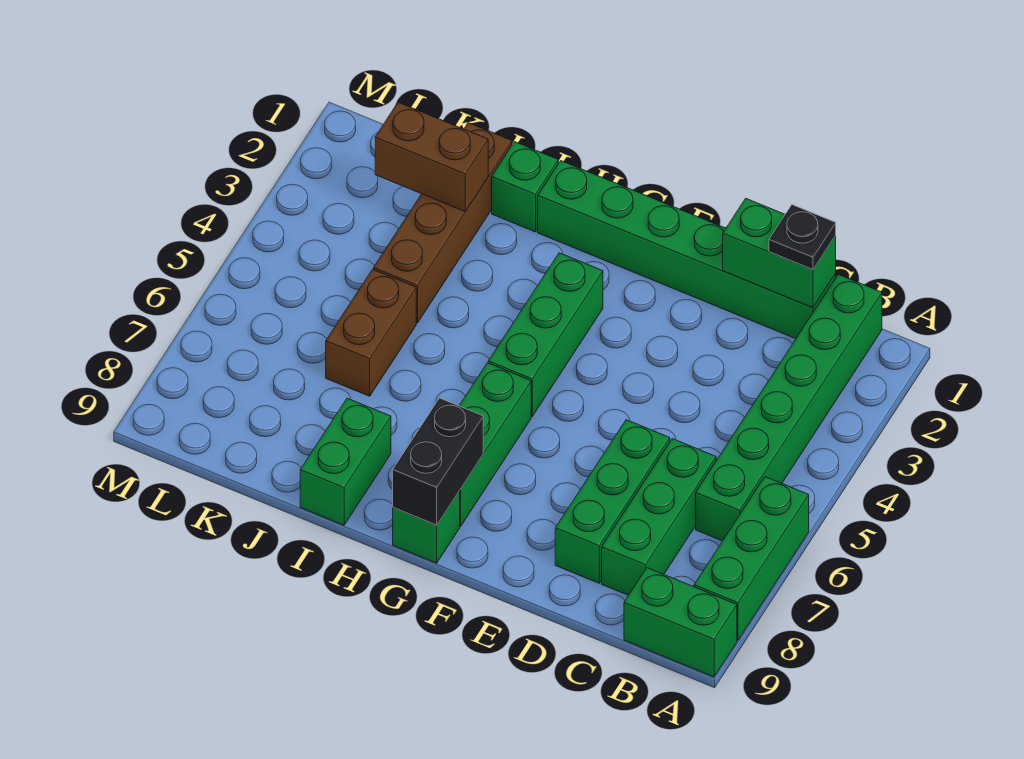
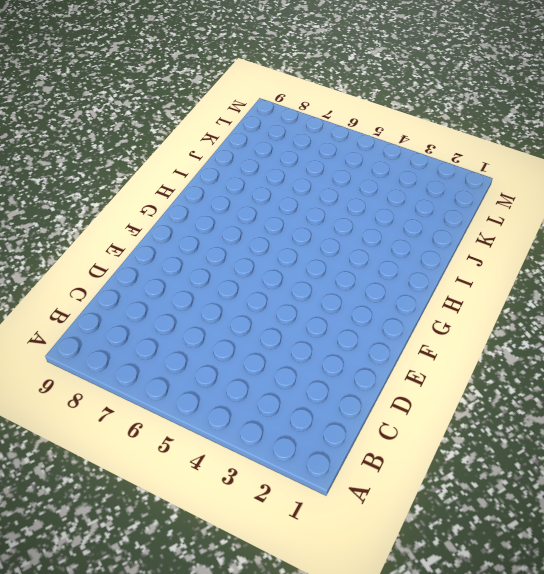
none -> green 1x3 brick [694,477,809,640]
none -> green 1x2 brick [624,568,737,677]
none -> green 1x6 brick [696,274,882,541]

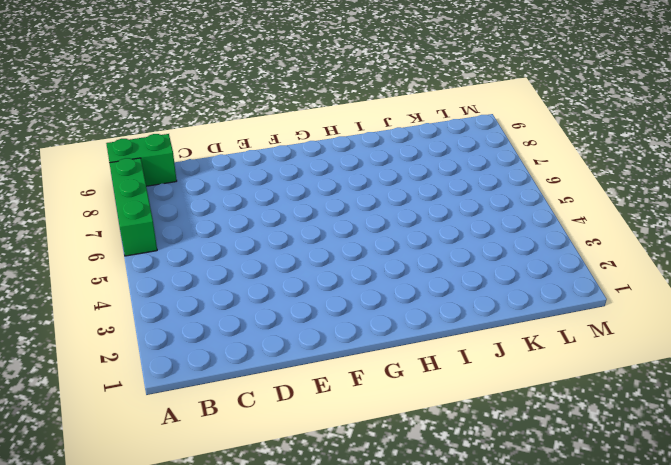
none -> green 1x6 brick [696,274,882,541]
none -> green 1x6 brick [538,161,836,339]
none -> green 1x3 brick [602,439,716,595]

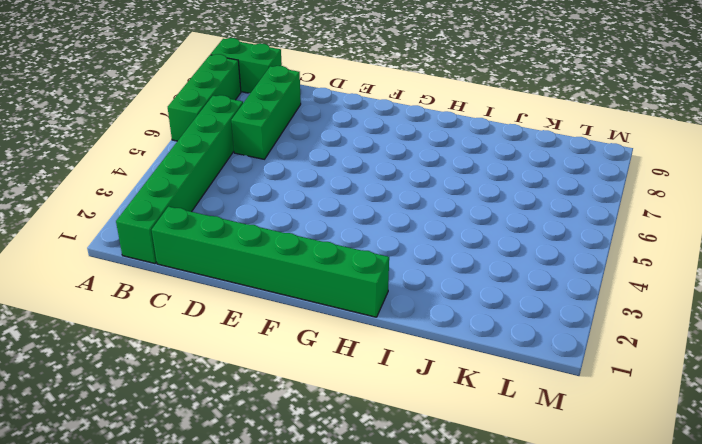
none -> green 1x3 brick [555,420,670,583]
none -> green 1x3 brick [488,253,603,416]
none -> green 1x3 brick [459,363,531,526]

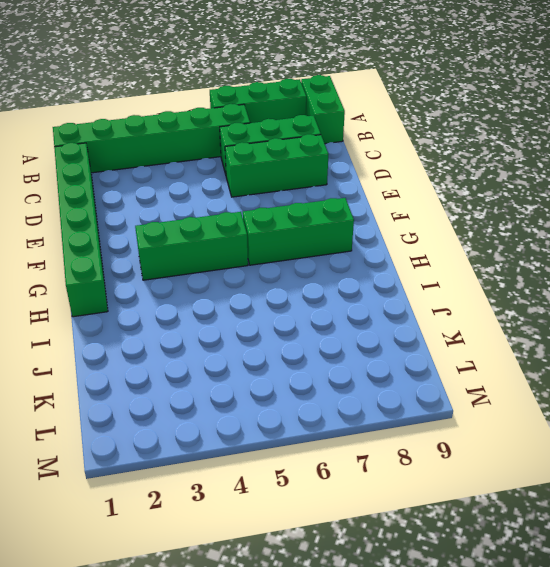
none -> green 1x1 brick [393,491,460,563]
none -> green 1x1 brick [492,142,558,232]
none -> green 1x2 brick [300,398,391,525]

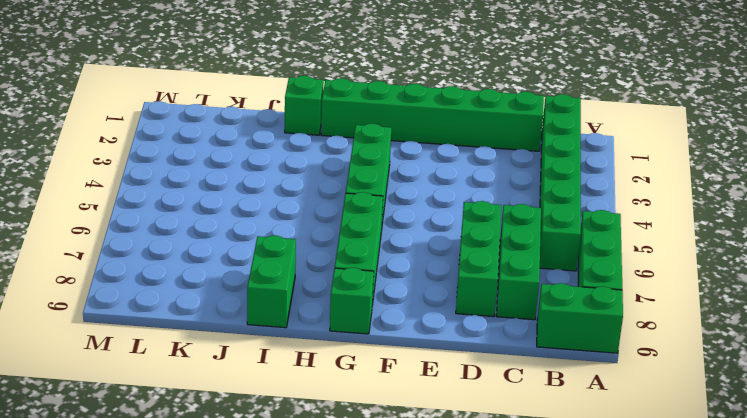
none -> brown 1x4 brick [374,123,512,323]
none -> brown 1x2 brick [326,269,416,396]
none -> green 1x2 brick [723,198,836,308]

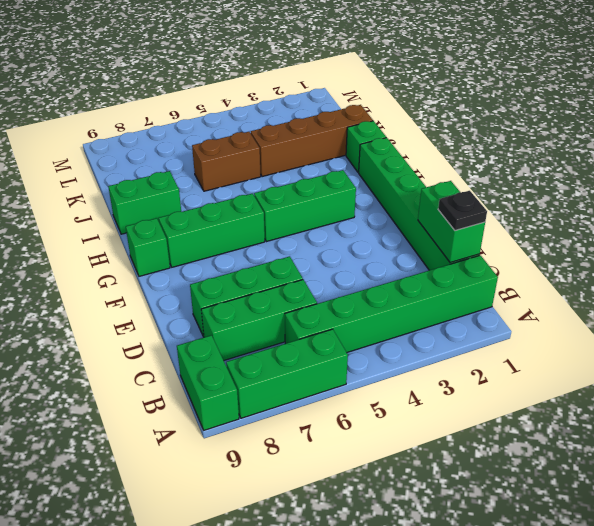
none -> black 1x2 brick [393,398,483,525]
none -> brown 1x2 brick [375,102,488,212]

